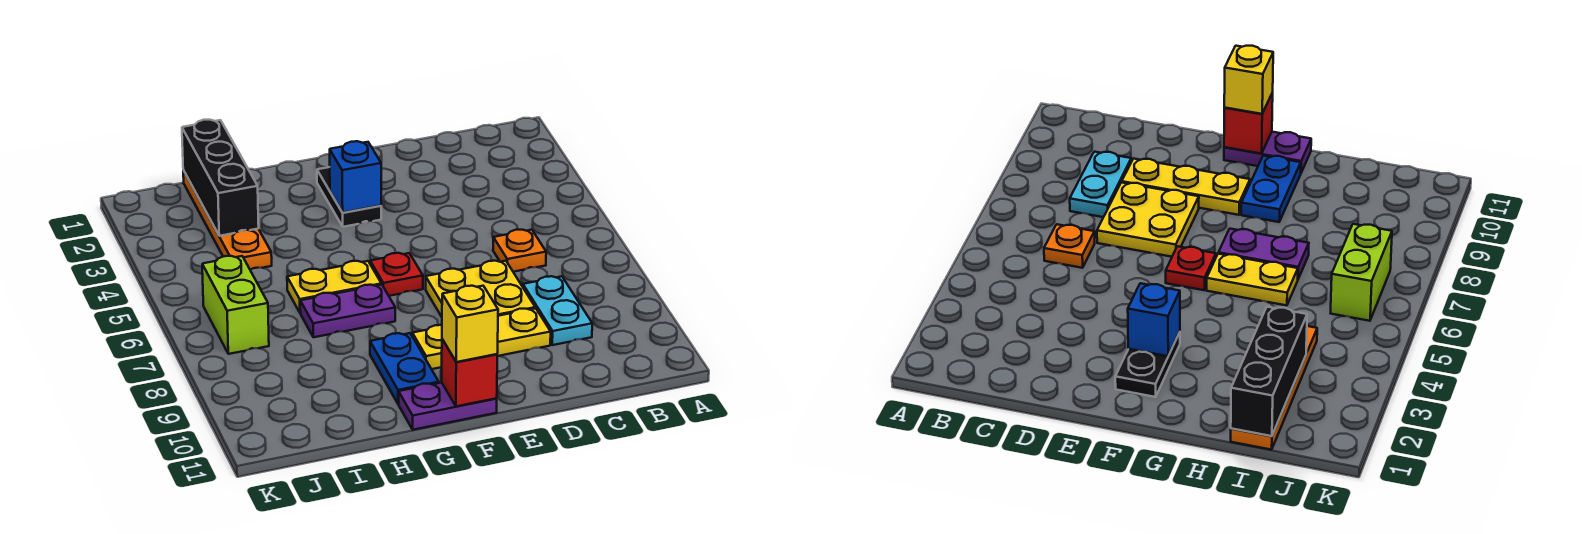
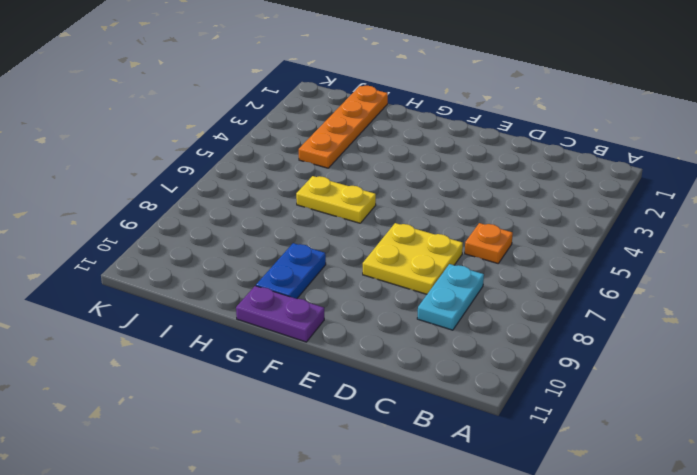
none -> yellow 1x3 plate [412,308,551,369]
none -> black 1x2 plate [317,167,381,227]
none -> red 1x1 plate [370,253,423,296]

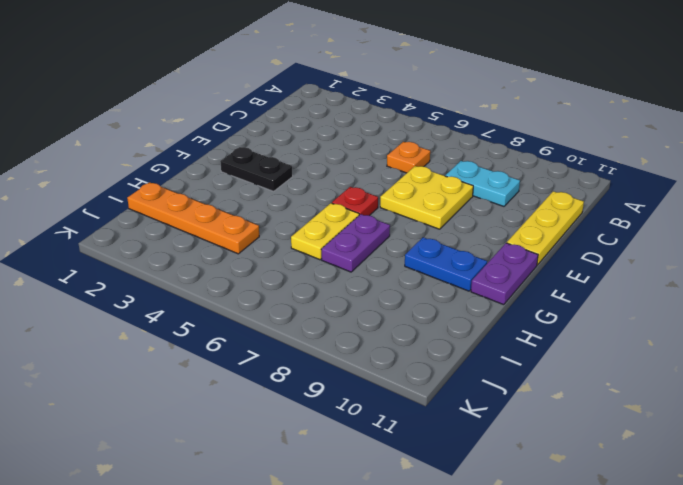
yellow 1x3 plate [507,191,584,265] -> yellow 1x3 plate moved to [412,308,551,369]
none -> lime 1x2 brick [202,256,269,354]
none -> blue 1x1 brick [330,141,381,213]
none -> red 1x1 brick [442,339,497,406]

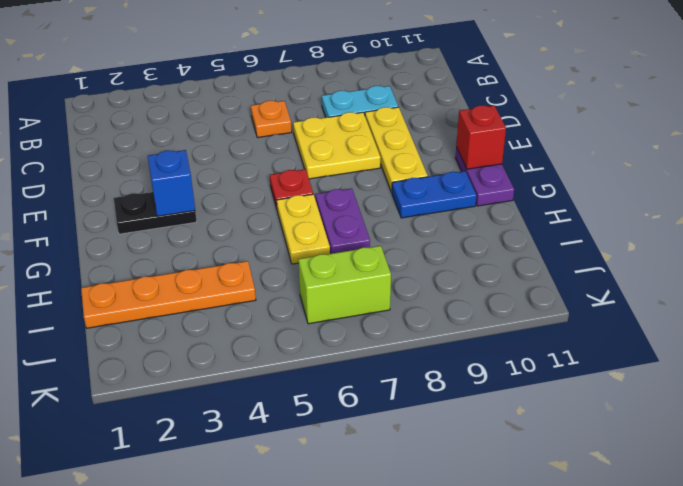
none -> black 1x3 brick [182,120,259,236]
none -> yellow 1x1 brick [442,286,498,362]

